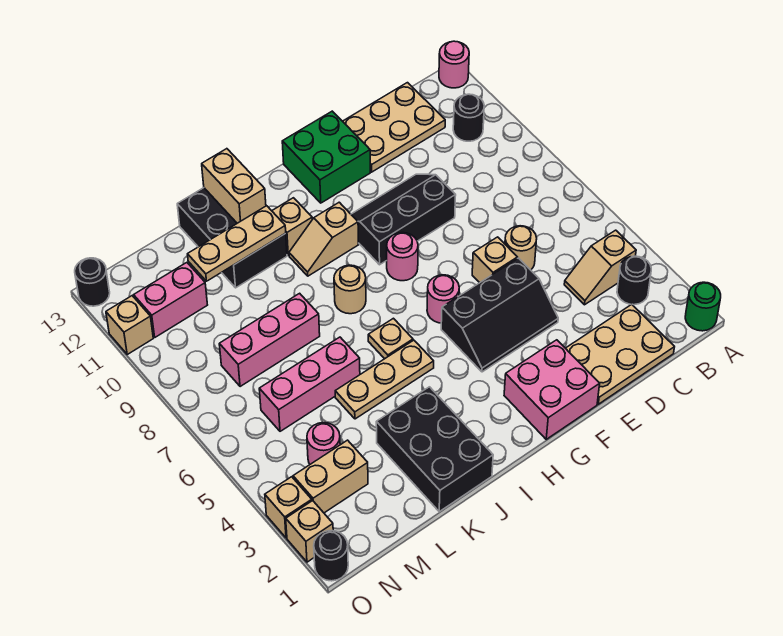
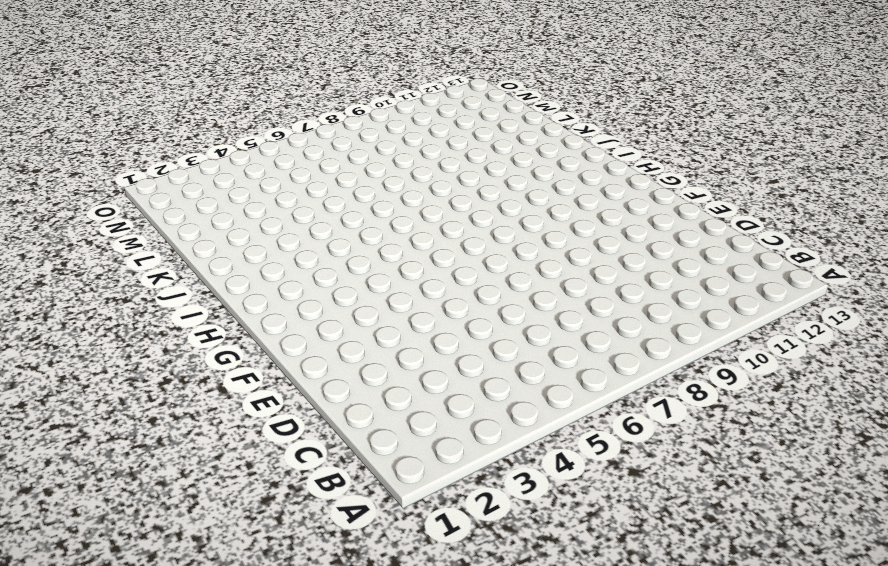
none -> green 1x1 round brick [685,282,721,331]
none -> pink 1x1 round brick [439,41,469,88]
none -> black 1x1 round brick [617,256,651,305]
none -> tan 1x2 slope [564,230,636,305]

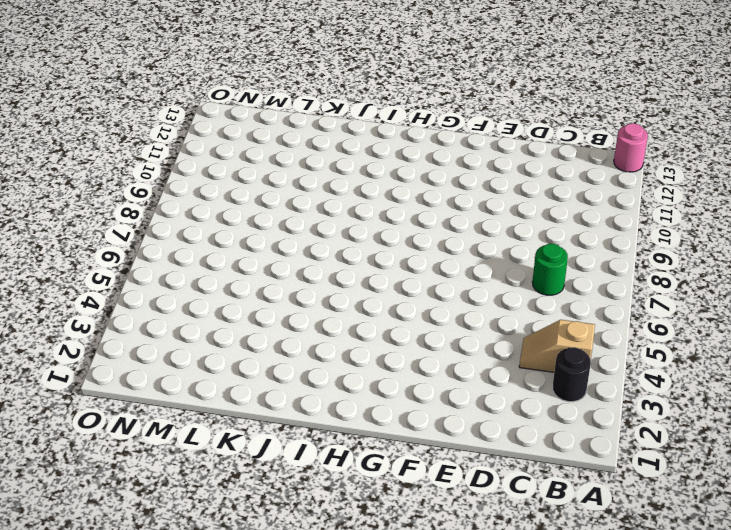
green 1x1 round brick [532,244,568,295] -> green 1x1 round brick moved to [685,282,721,331]
none -> black 1x1 round brick [453,94,484,141]
none -> tan 2x3 plate [566,304,675,404]
none -> tan 2x3 plate [343,83,445,172]
none -> tan 1x1 round brick [505,226,537,270]

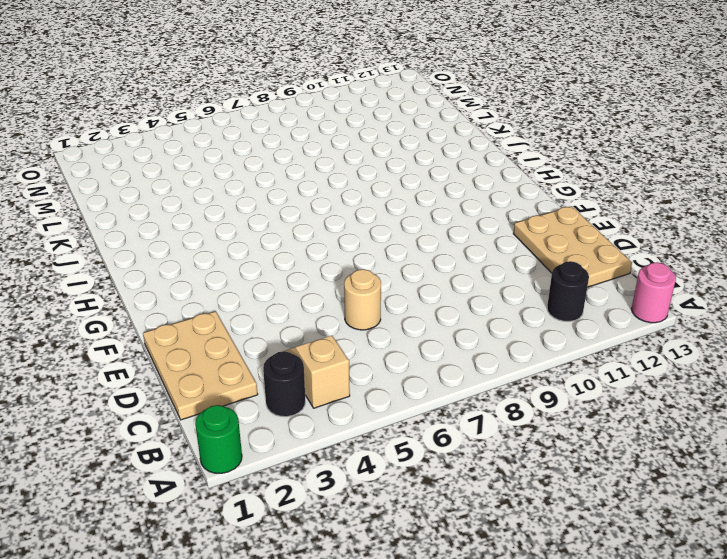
none -> black 2x3 slope [441,258,558,372]
none -> tan 1x1 brick [472,237,518,283]
none -> black 2x3 slope [351,174,456,265]
none -> pink 2x2 brick [504,340,600,439]

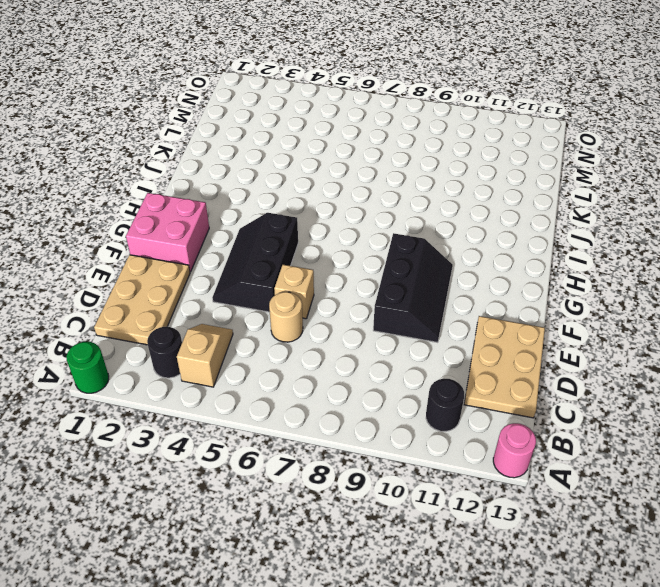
none -> green 2x2 brick [282,111,370,203]
none -> pink 1x1 round brick [427,275,459,323]
none -> pink 1x1 round brick [387,233,418,281]
none -> tan 1x2 slope [289,202,359,276]

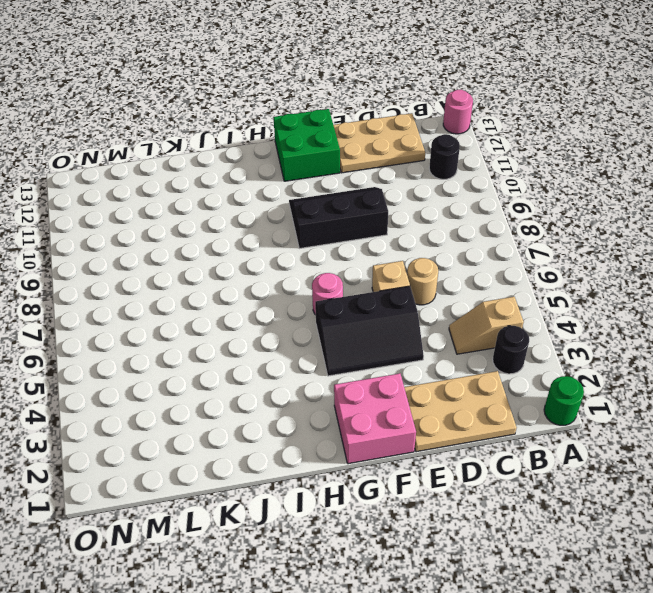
none -> pink 1x1 round brick [387,233,418,281]
none -> tan 1x2 slope [289,202,359,276]
none -> tan 1x3 plate [335,340,434,419]
none -> tan 1x1 plate [368,318,413,359]

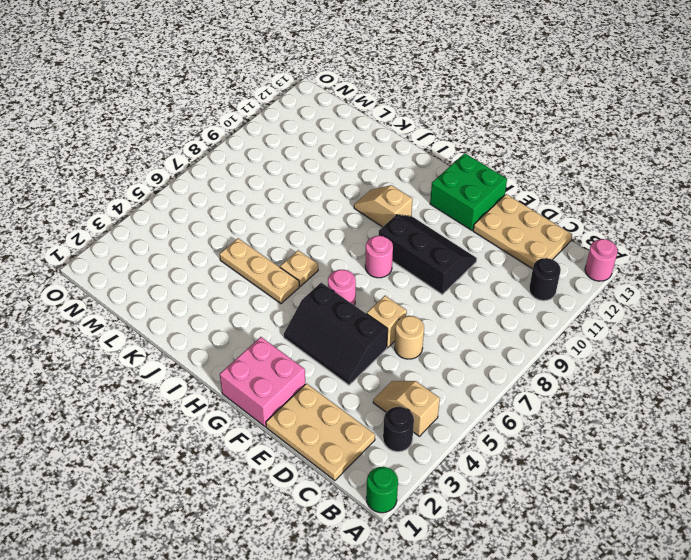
none -> tan 1x1 round brick [334,265,366,314]
none -> tan 1x1 brick [272,198,312,255]
none -> black 2x3 brick [376,387,493,512]
none -> black 2x3 brick [177,188,287,288]

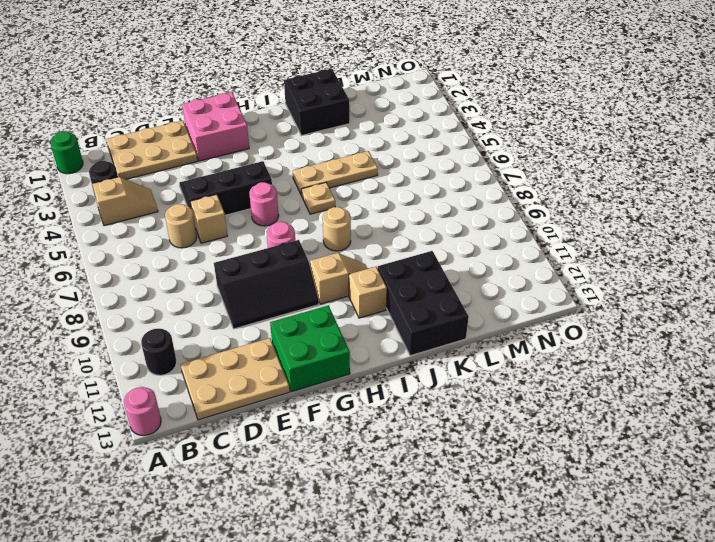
black 2x2 brick [284,69,350,136] -> black 2x3 brick [376,387,493,512]
none -> pink 1x3 brick [259,337,360,431]
none -> pink 1x3 brick [219,293,320,387]
none -> tan 1x2 brick [293,440,368,513]
none -> pink 1x1 round brick [307,423,340,464]

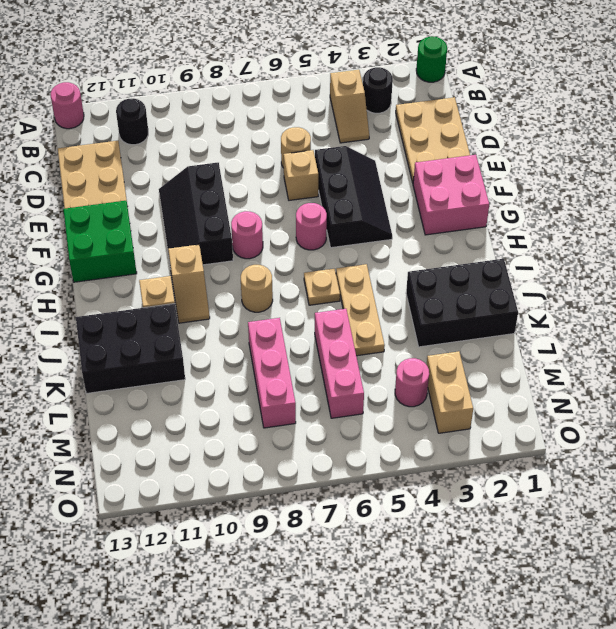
none -> pink 1x2 brick [134,263,207,337]
none -> black 1x1 round brick [314,531,348,581]
none -> tan 1x1 brick [286,501,333,562]
none -> tan 1x1 brick [265,477,312,538]

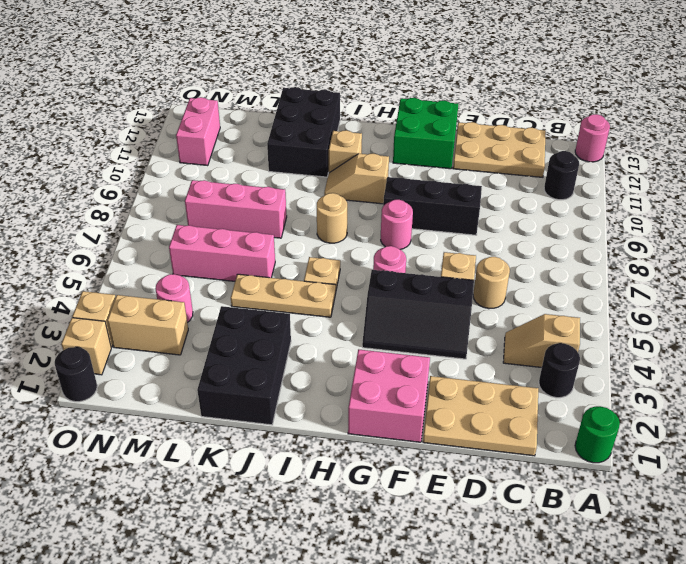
pink 1x2 brick [176,97,220,165] -> pink 1x2 brick turned to [134,263,207,337]
none -> tan 1x1 brick [106,296,153,354]
none -> black 1x1 round brick [75,258,110,306]
none -> tan 1x3 plate [188,206,286,281]
none -> tan 1x2 brick [202,149,266,223]

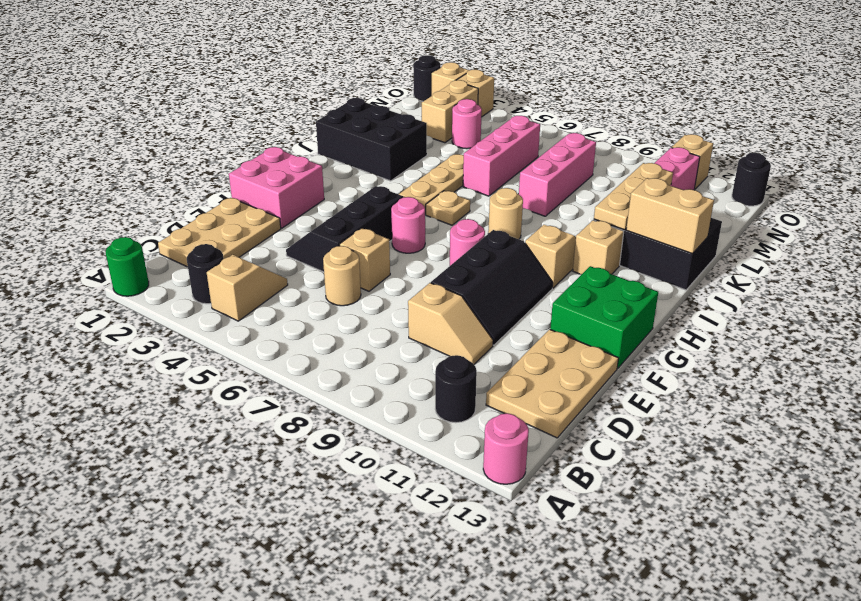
tan 1x2 slope [408,283,493,364] -> none

